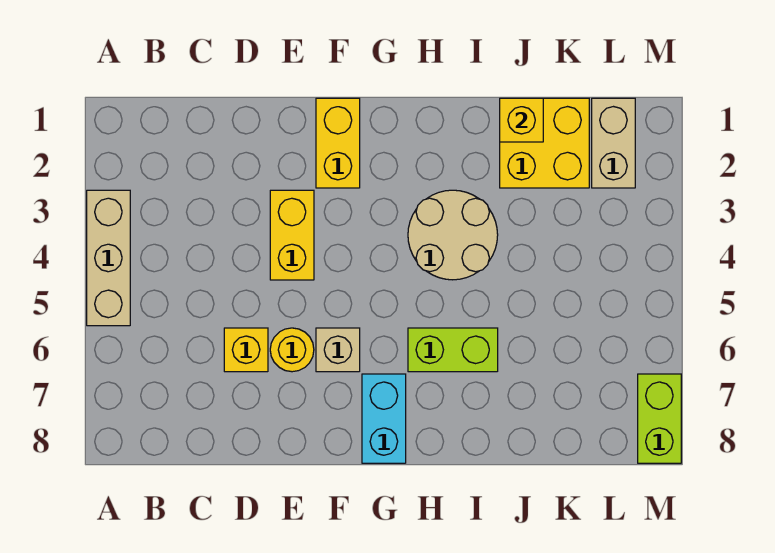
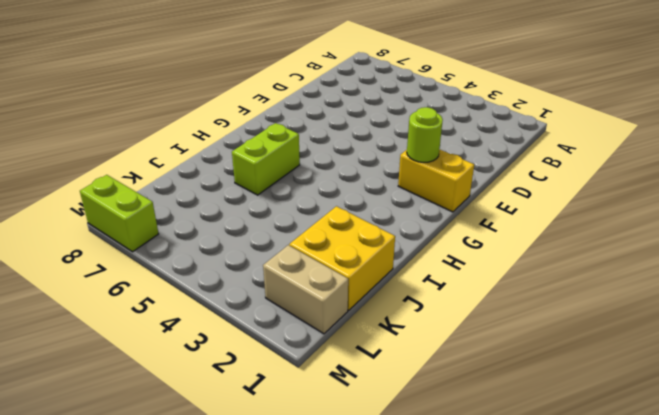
lime 1x1 round brick [407,107,443,162] -> none
none -> tan 1x3 brick [87,190,130,326]
none -> yellow 1x1 brick [224,328,268,372]
none -> yellow 1x2 brick [270,190,314,280]

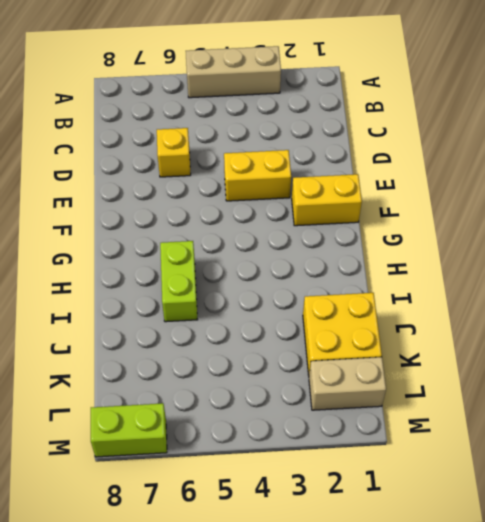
none -> yellow 1x1 round brick [270,328,314,372]
none -> tan 1x1 brick [316,328,360,372]
none -> cyan 1x2 brick [362,374,406,463]

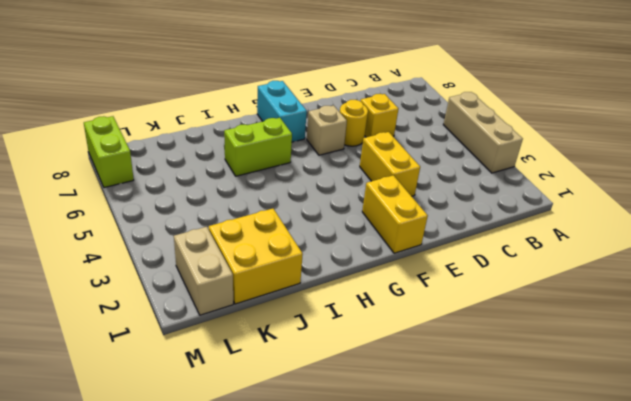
none -> tan 2x2 round brick [408,190,498,280]
none -> yellow 1x1 brick [500,98,543,142]

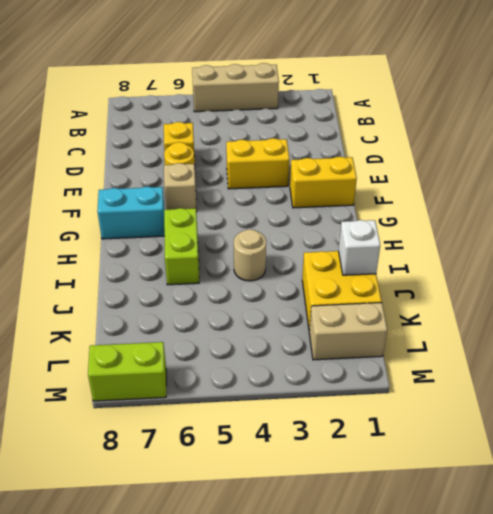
tan 1x1 round brick [234,229,266,281] -> tan 2x2 round brick [408,190,498,280]
white 1x1 brick [339,220,380,275] -> yellow 1x1 brick [500,98,543,142]

